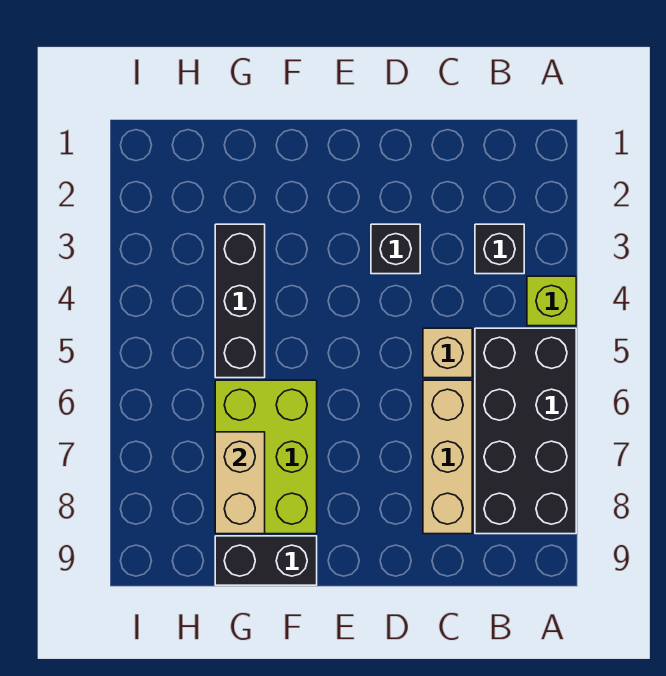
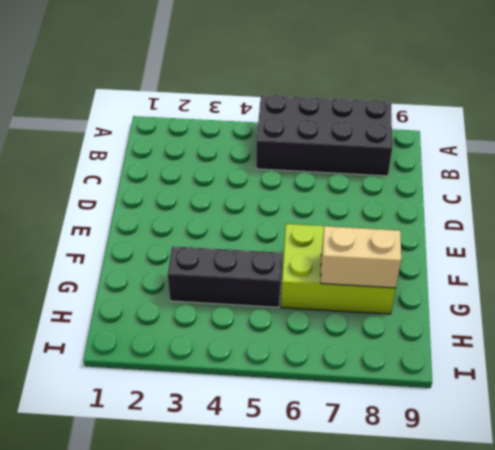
none -> lime 1x1 brick [527,276,576,326]
none -> black 1x1 brick [475,224,524,274]

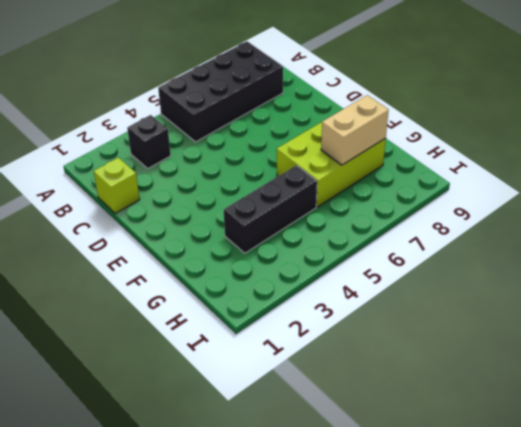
lime 1x1 brick [94,157,140,214] -> lime 1x1 brick moved to [527,276,576,326]
none -> tan 1x1 brick [423,328,472,378]
none -> tan 1x3 brick [423,380,472,534]

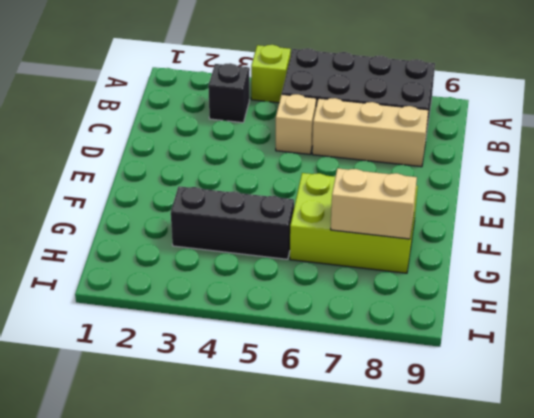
none -> black 1x1 brick [371,224,420,274]
none -> black 1x2 brick [215,536,317,585]

